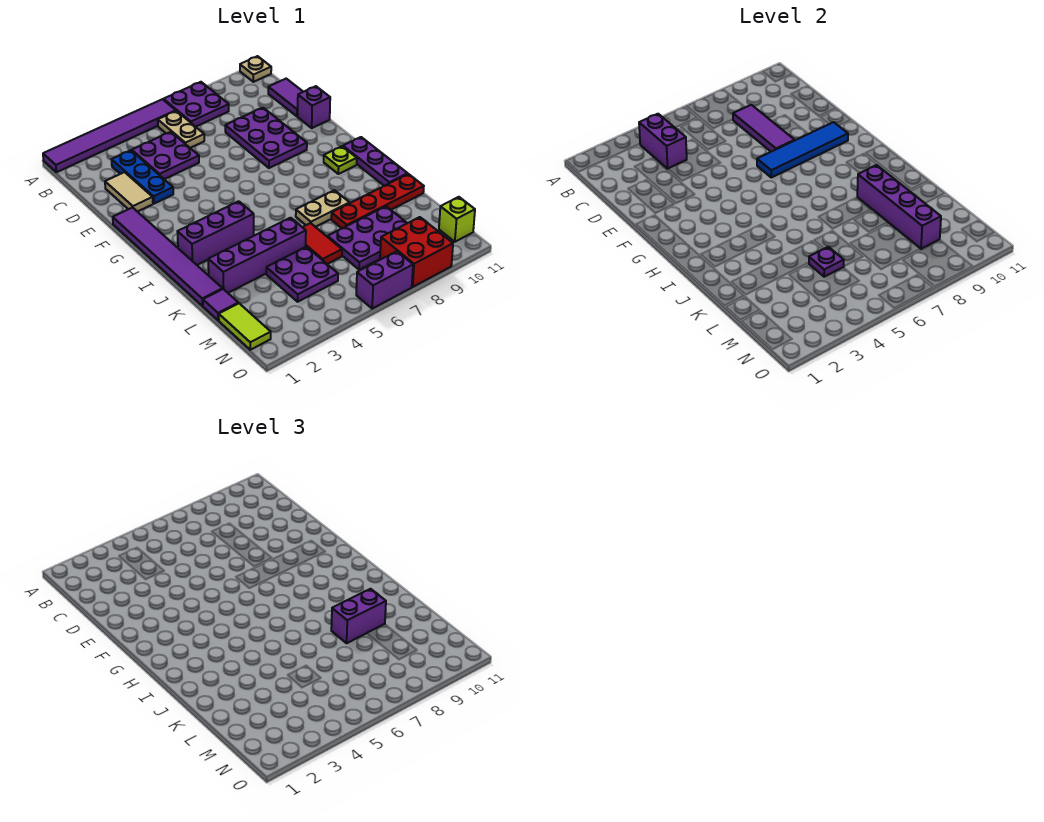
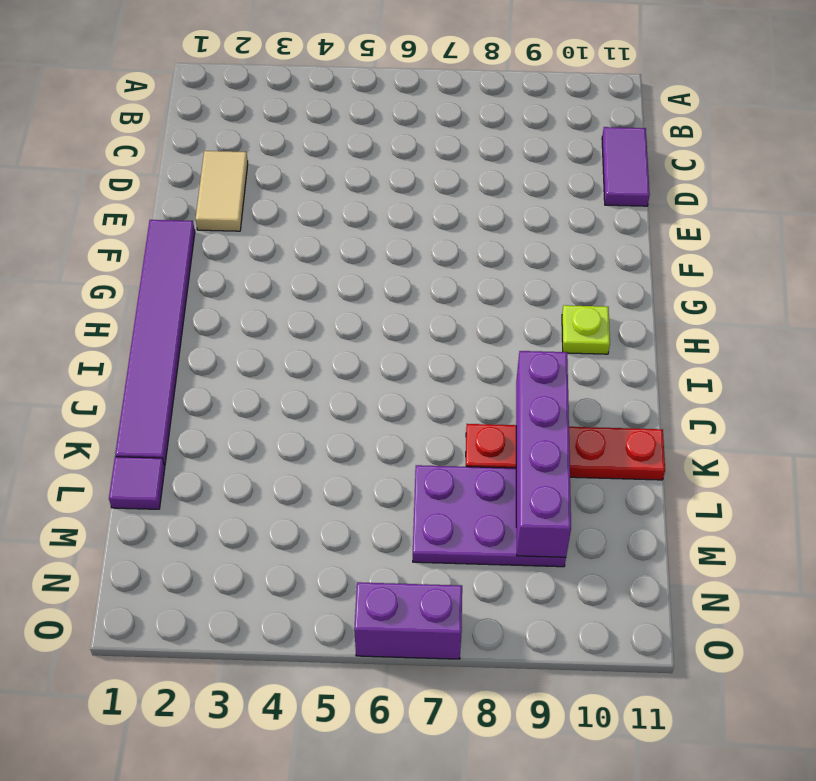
none -> purple 1x6 tile [43,99,176,172]
none -> purple 2x2 plate [163,82,229,127]
none -> tan 1x1 plate [240,56,271,82]
none -> tan 1x2 plate [158,111,204,148]

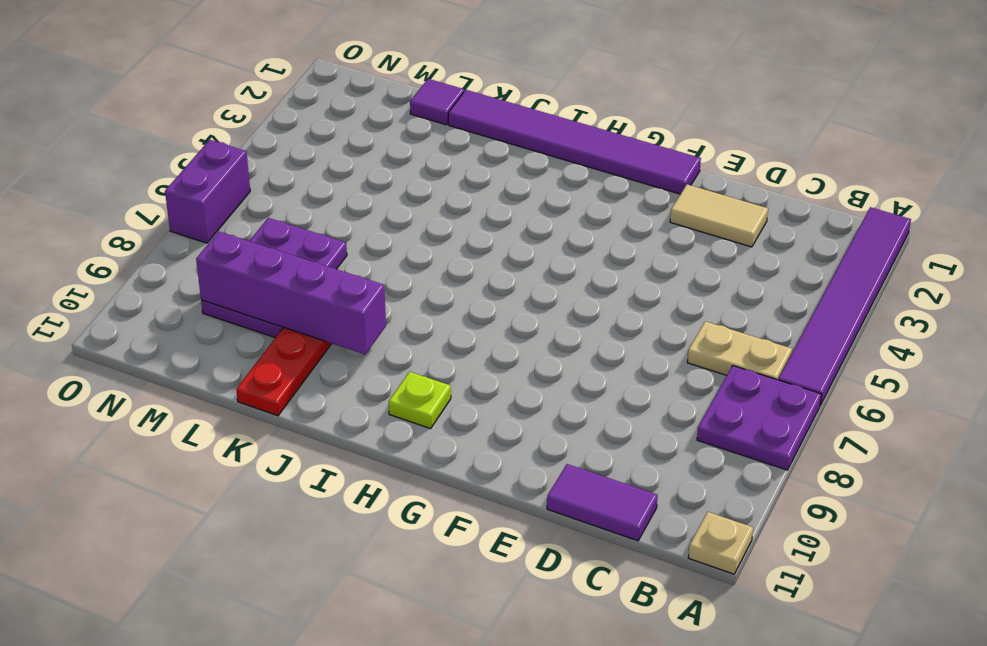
none -> blue 1x3 plate [112,150,173,204]
none -> purple 2x2 plate [132,132,199,179]
none -> purple 2x3 plate [225,108,307,168]
none -> purple 1x1 brick [298,86,330,128]

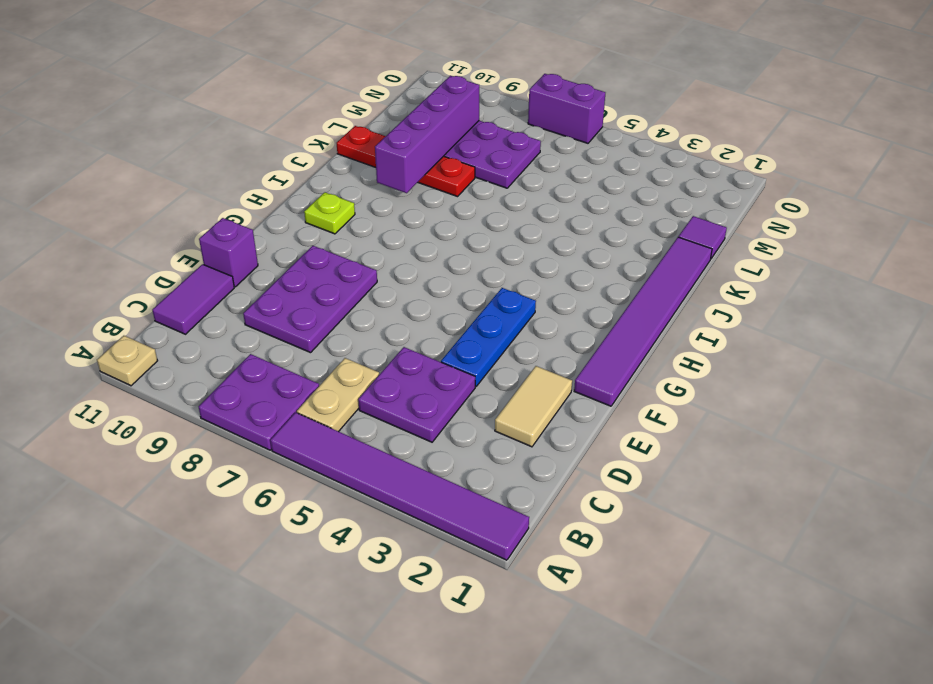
blue 1x3 plate [441,288,536,386] -> blue 1x3 plate moved to [112,150,173,204]
none -> purple 1x3 plate [343,137,408,186]
none -> purple 1x3 brick [177,201,254,265]
none -> tan 1x2 plate [296,190,349,227]
none -> purple 1x4 brick [208,218,306,293]

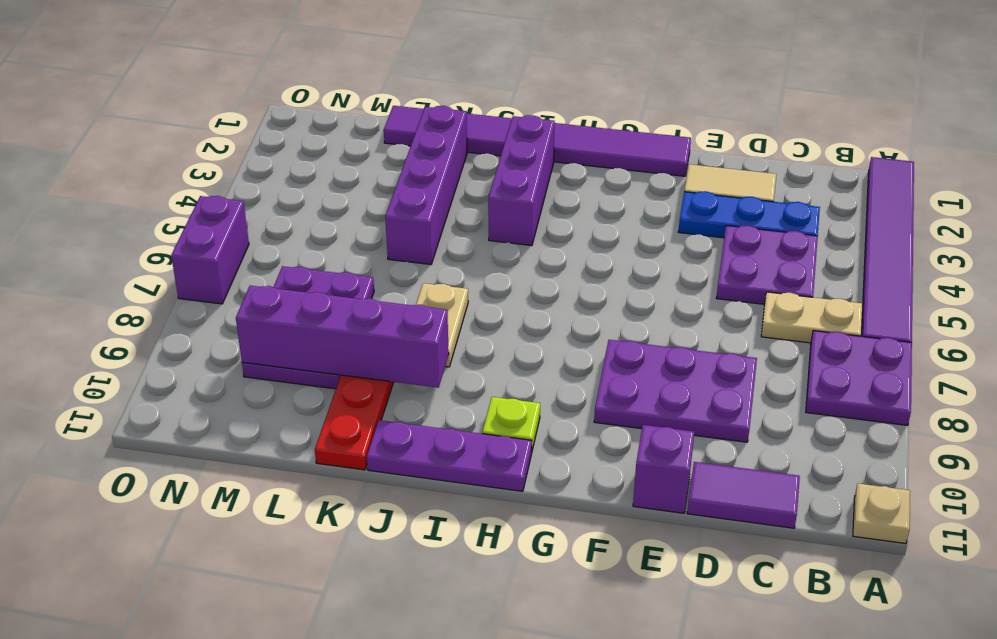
none -> red 1x2 tile [303,223,342,264]
none -> purple 2x2 plate [266,247,338,302]
none -> lime 1x2 tile [219,303,271,350]
none -> red 2x2 brick [380,217,453,287]

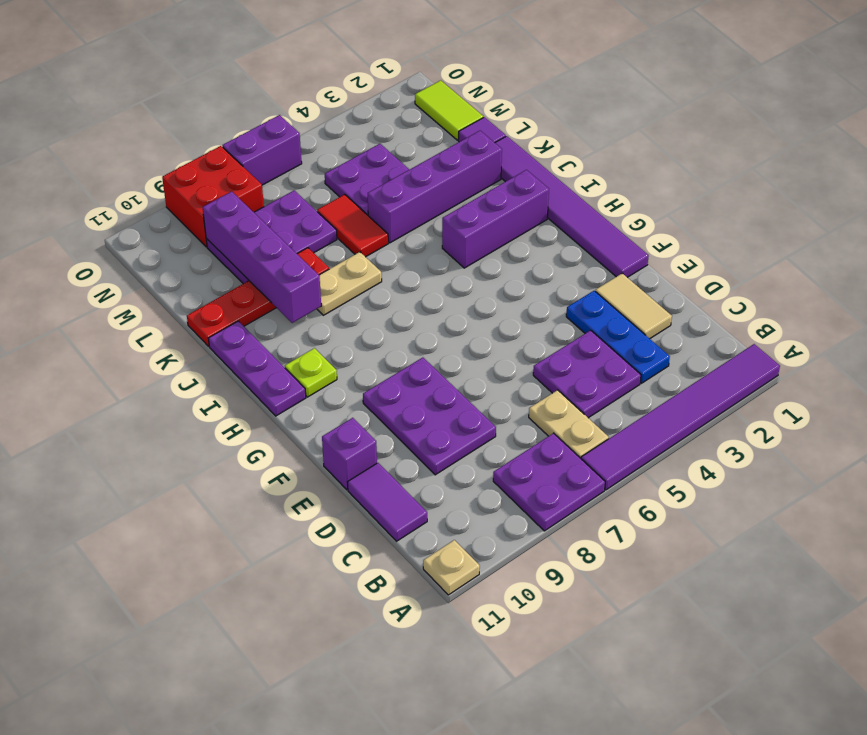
none -> lime 1x1 brick [439,197,475,242]
none -> purple 1x2 brick [639,114,687,169]
none -> purple 1x3 tile [733,105,795,152]
none -> blue 1x4 tile [757,122,848,178]

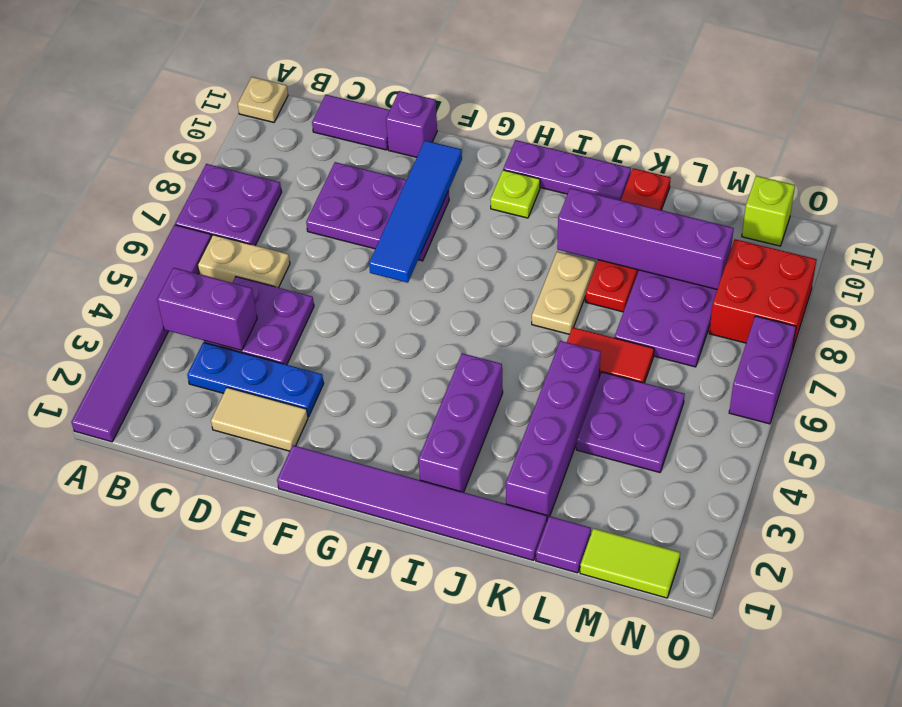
none -> purple 1x3 tile [733,105,795,152]
none -> purple 1x1 plate [809,247,844,277]
none -> purple 1x2 brick [331,589,386,643]

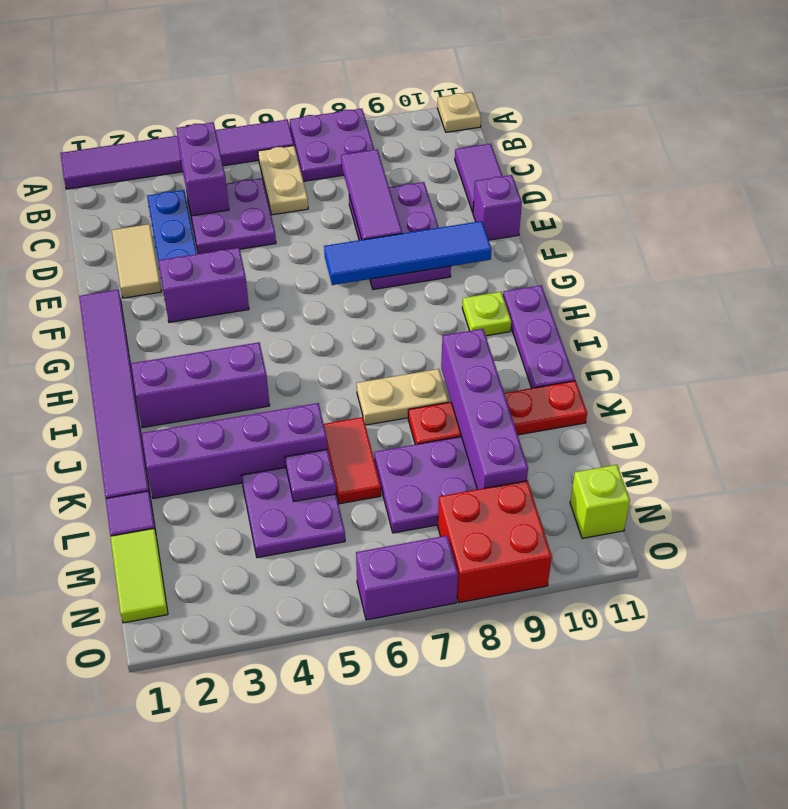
purple 1x2 brick [158,248,249,322] -> purple 1x2 brick moved to [331,589,386,643]

